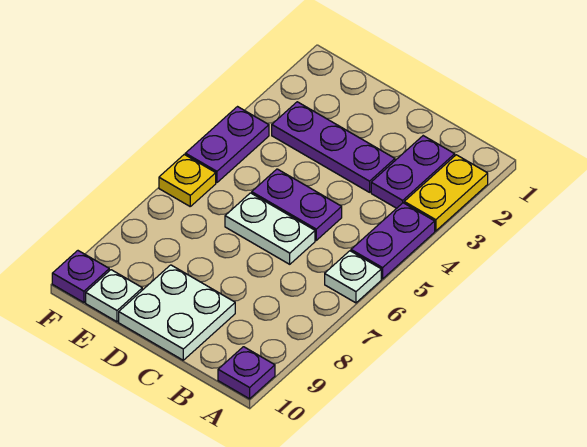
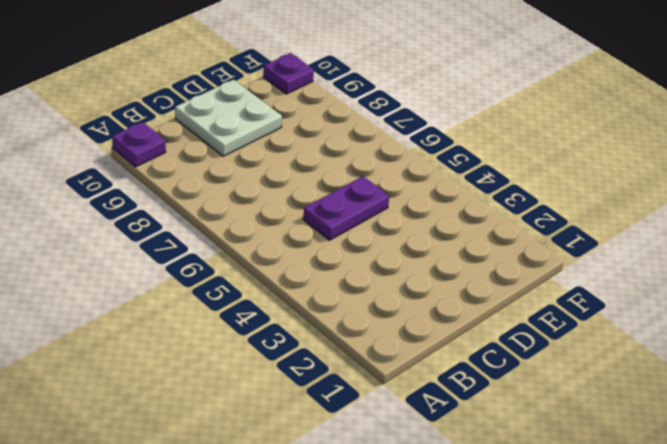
none -> yellow 1x2 plate [404,155,488,231]
none -> purple 1x2 plate [351,203,435,279]
none -> white 1x1 plate [325,251,381,303]

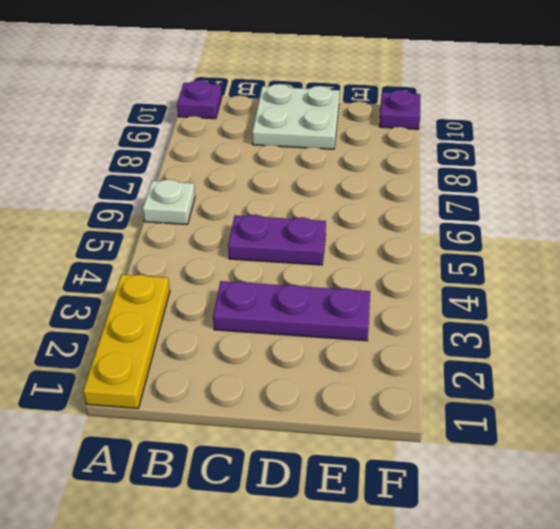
yellow 1x3 plate [83,274,170,409] -> yellow 1x2 plate [404,155,488,231]
none -> purple 1x2 plate [351,203,435,279]
none -> purple 1x2 plate [371,136,455,208]
none -> white 1x2 plate [225,193,315,264]

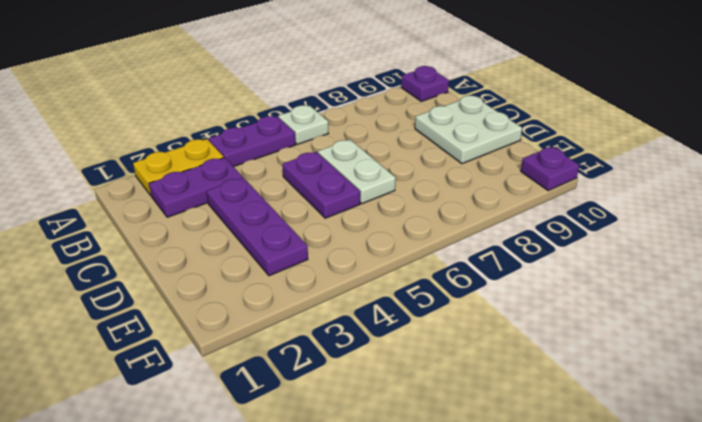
none -> white 1x1 plate [86,270,142,322]
none -> purple 1x2 plate [185,107,269,183]
none -> yellow 1x1 plate [159,154,216,206]

